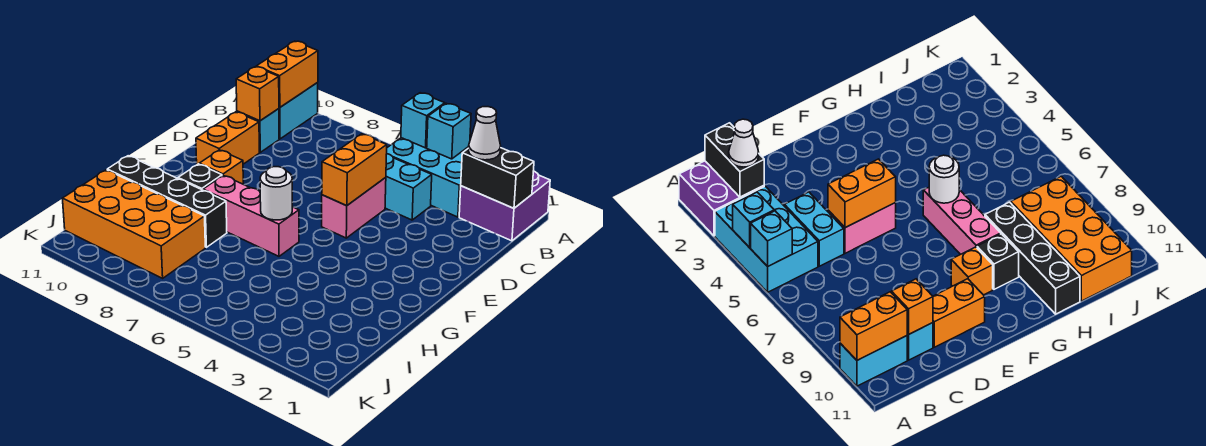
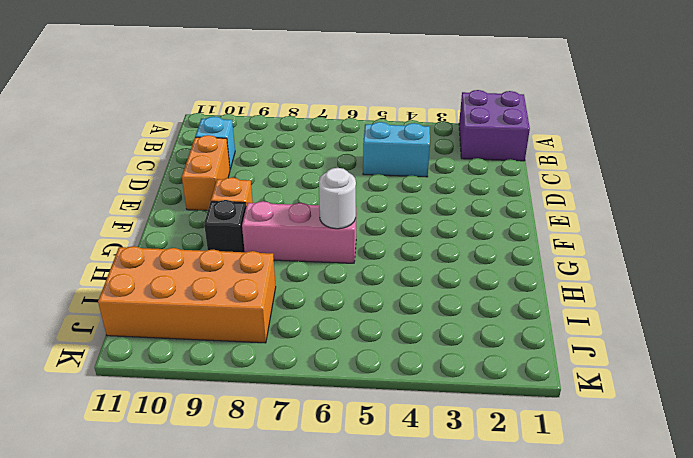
none -> cyan 2x3 brick [387,138,469,217]
none -> cyan 1x2 brick [279,83,318,139]
none -> pink 1x2 brick [322,177,386,238]

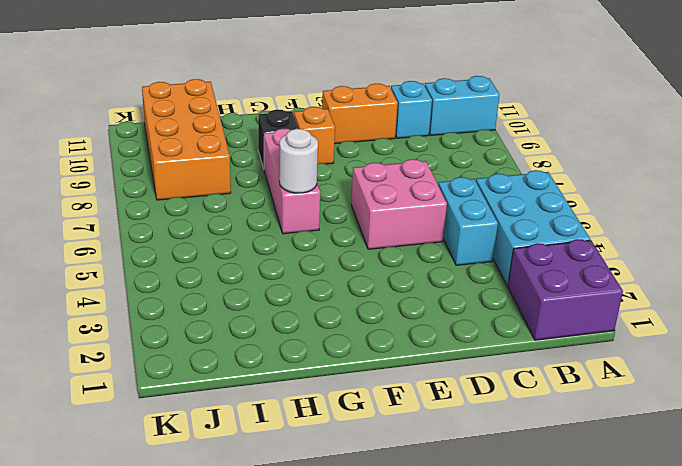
pink 2x2 brick [351,159,447,249] -> pink 1x2 brick [322,177,386,238]
none -> black 1x4 brick [107,156,227,247]
none -> cyan 1x1 brick [427,103,471,159]
none -> cyan 1x1 brick [401,93,445,148]

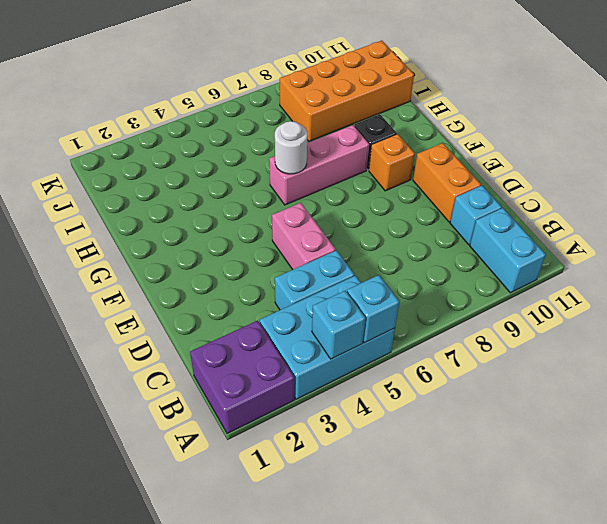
none -> black 1x4 brick [107,156,227,247]
none -> orange 1x2 brick [256,41,318,108]
none -> black 1x2 brick [461,148,534,208]

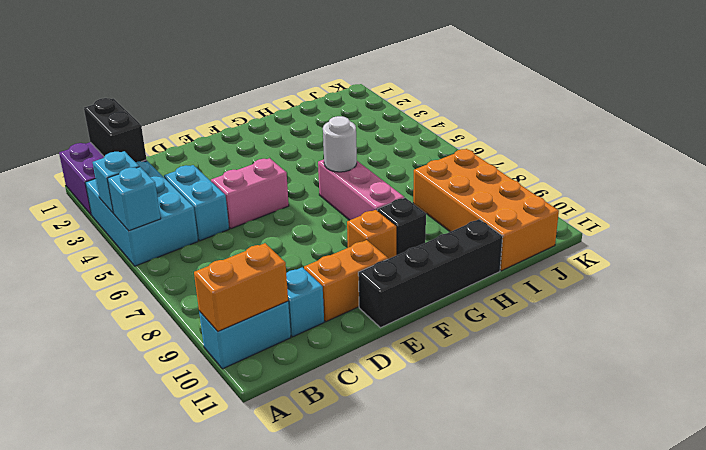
black 1x4 brick [358,219,503,328] -> black 1x4 brick turned to [107,156,227,247]
none -> orange 1x1 brick [236,67,279,121]
none -> orange 1x2 brick [322,134,387,206]
none -> white 1x1 cone [469,107,501,160]

